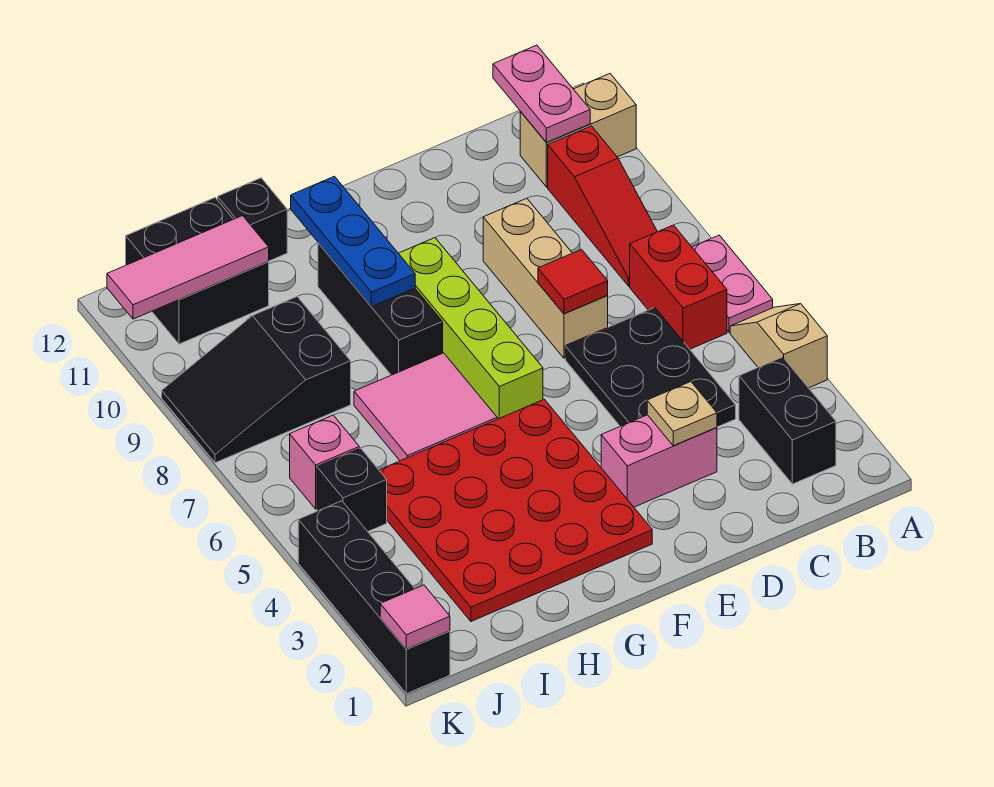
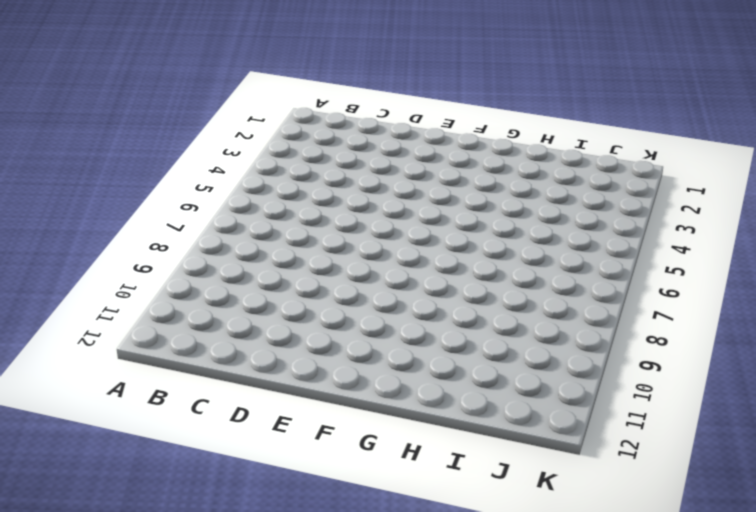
none -> tan 1x2 slope [730,304,827,388]
none -> pink 1x2 plate [692,235,773,332]
none -> tan 1x2 brick [520,74,636,187]

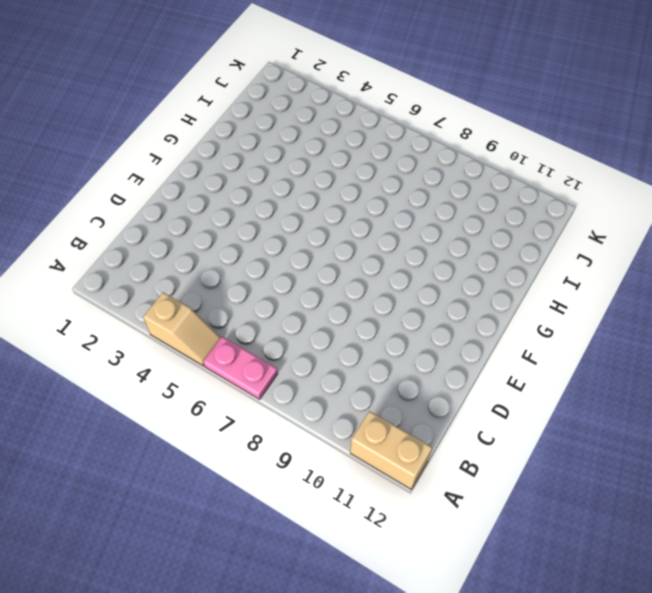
tan 1x2 brick [350,411,432,489] -> tan 1x2 brick turned to [520,74,636,187]
none -> black 1x2 brick [739,357,836,484]
none -> red 1x2 brick [630,225,727,349]
none -> red 1x3 slope [548,126,657,286]

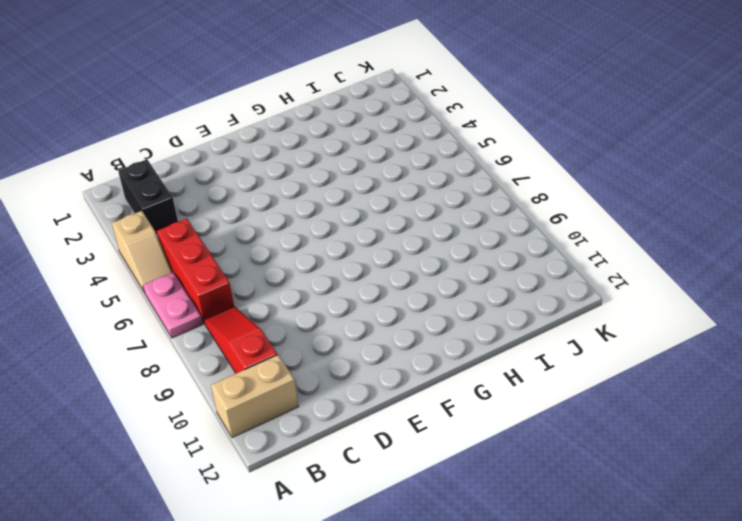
red 1x3 brick [157,219,234,324] -> red 1x2 brick [630,225,727,349]
none -> black 2x3 plate [565,308,736,427]
none -> pink 1x2 brick [601,415,717,507]
none -> tan 1x3 brick [483,198,608,358]

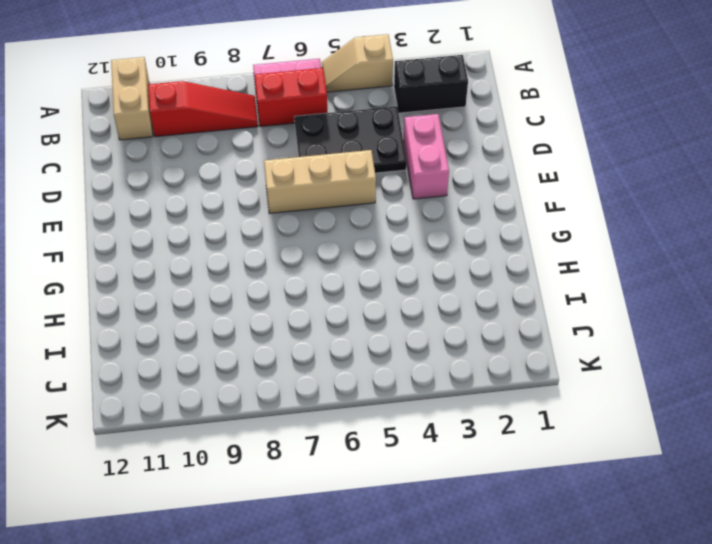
tan 1x3 brick [264,150,376,213] -> tan 1x3 brick moved to [483,198,608,358]
none -> red 4x4 plate [379,399,652,621]
none -> lime 1x4 brick [398,238,543,419]
none -> pink 2x2 tile [354,353,497,461]

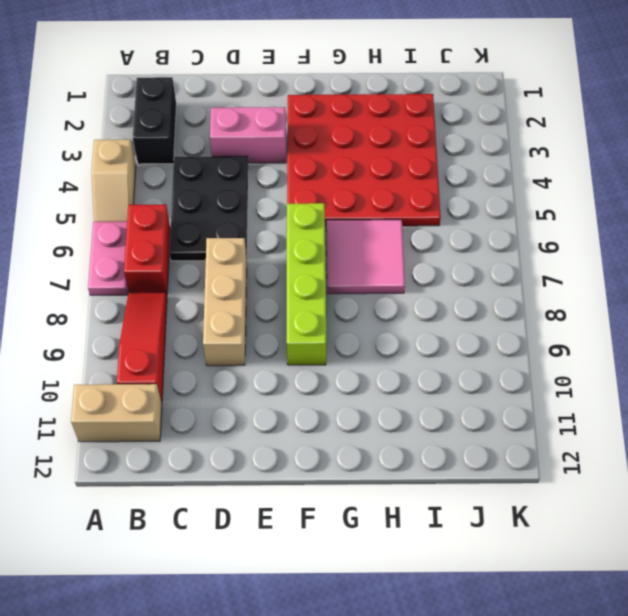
none -> black 1x3 brick [318,243,443,375]
none -> black 1x1 brick [218,178,287,261]
none -> black 2x3 slope [162,297,351,463]

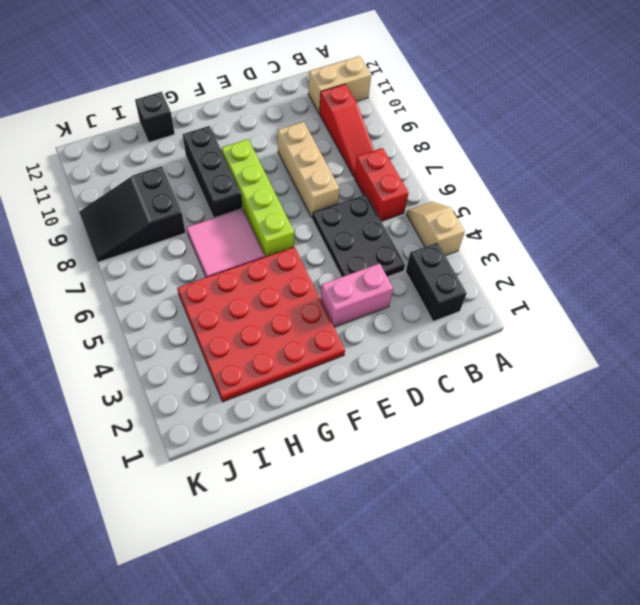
none -> pink 1x2 plate [692,235,773,332]
none -> black 2x2 brick [126,198,269,344]
none -> black 1x1 brick [317,448,387,531]

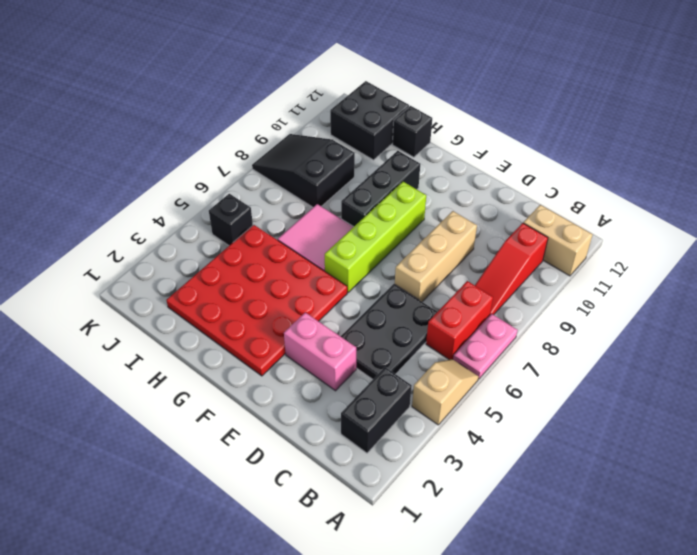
none -> pink 1x1 brick [290,415,359,509]
none -> black 1x4 brick [298,501,450,694]
none -> pink 1x2 plate [493,45,590,142]

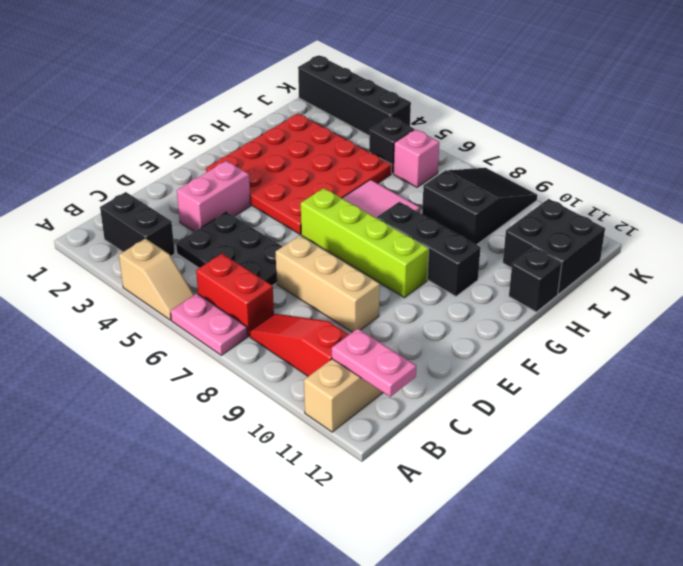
none -> tan 1x1 plate [647,382,717,446]
none -> red 1x1 tile [538,250,608,314]
none -> blue 1x3 plate [291,176,415,307]

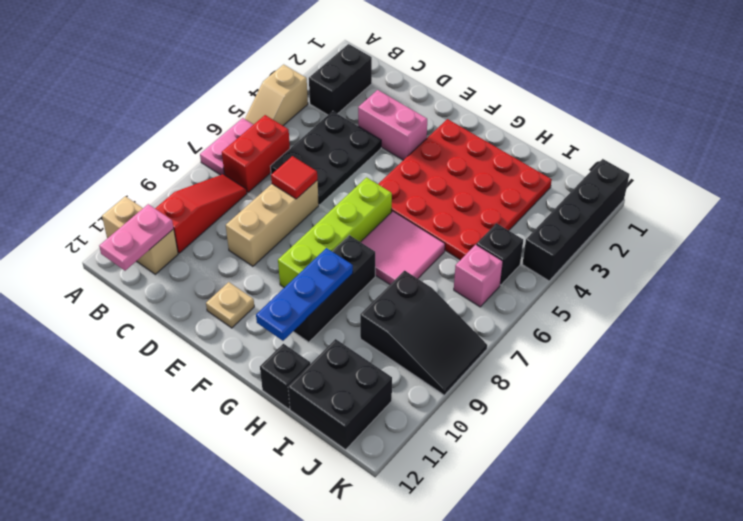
tan 1x1 plate [206,282,254,328] -> tan 1x1 plate moved to [647,382,717,446]
none -> pink 1x3 tile [107,216,269,319]
none -> pink 1x1 tile [380,585,450,649]

